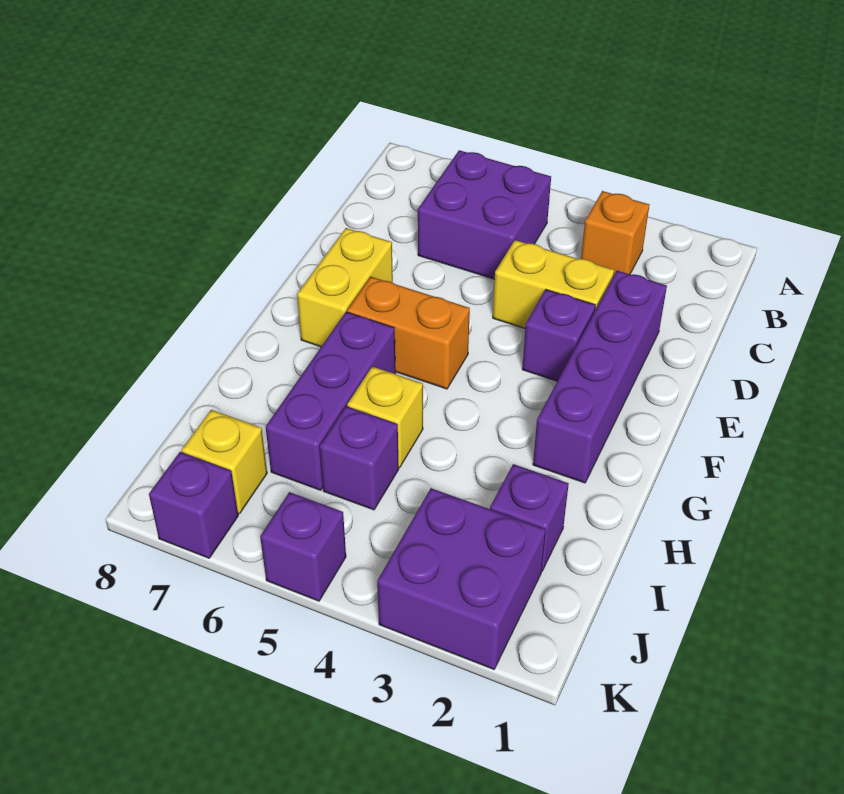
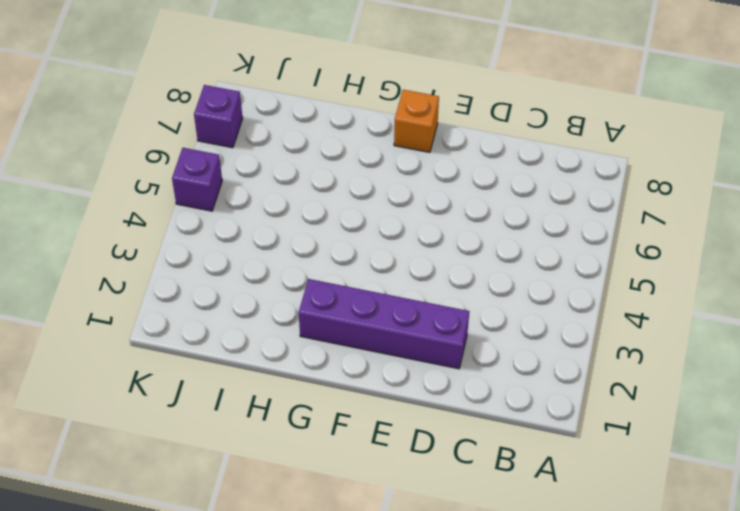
orange 1x1 brick [394,90,439,152] -> orange 1x1 brick moved to [581,191,649,275]
none -> purple 2x2 brick [418,150,551,279]
none -> yellow 1x2 brick [493,240,614,328]
none -> purple 1x1 brick [522,289,595,381]

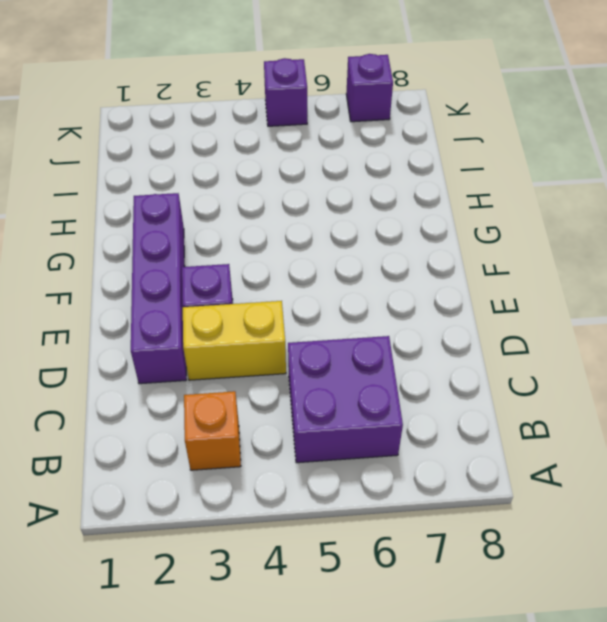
none -> yellow 1x2 brick [297,228,393,347]
none -> orange 1x2 brick [347,277,470,389]
none -> purple 1x3 brick [266,312,395,490]

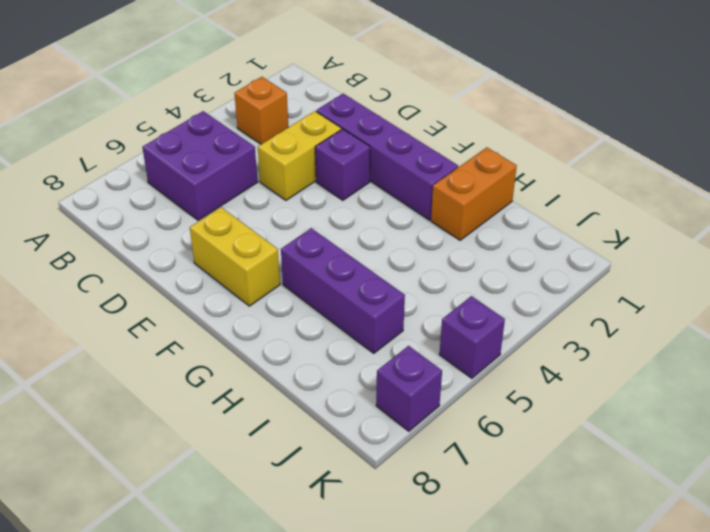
orange 1x2 brick [431,147,517,240] -> orange 1x2 brick moved to [347,277,470,389]
none -> yellow 1x1 brick [347,366,423,468]
none -> purple 1x1 brick [490,464,569,571]
none -> purple 1x1 brick [320,406,399,510]

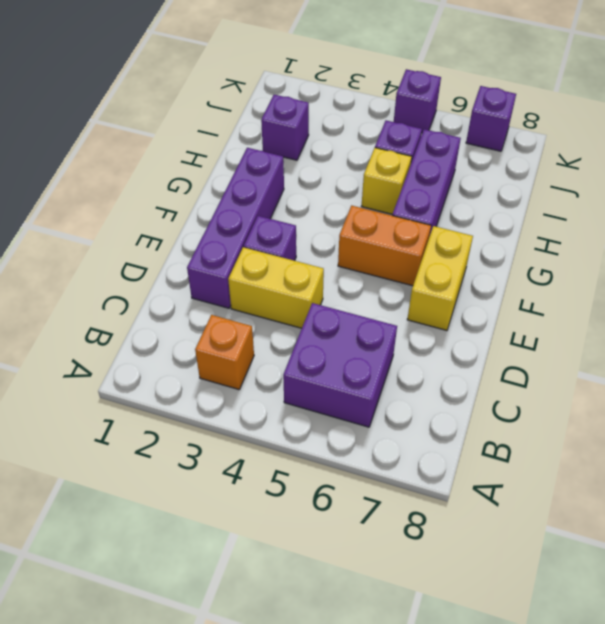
none -> purple 2x2 brick [377,488,546,669]
none -> yellow 1x1 brick [182,410,267,514]

